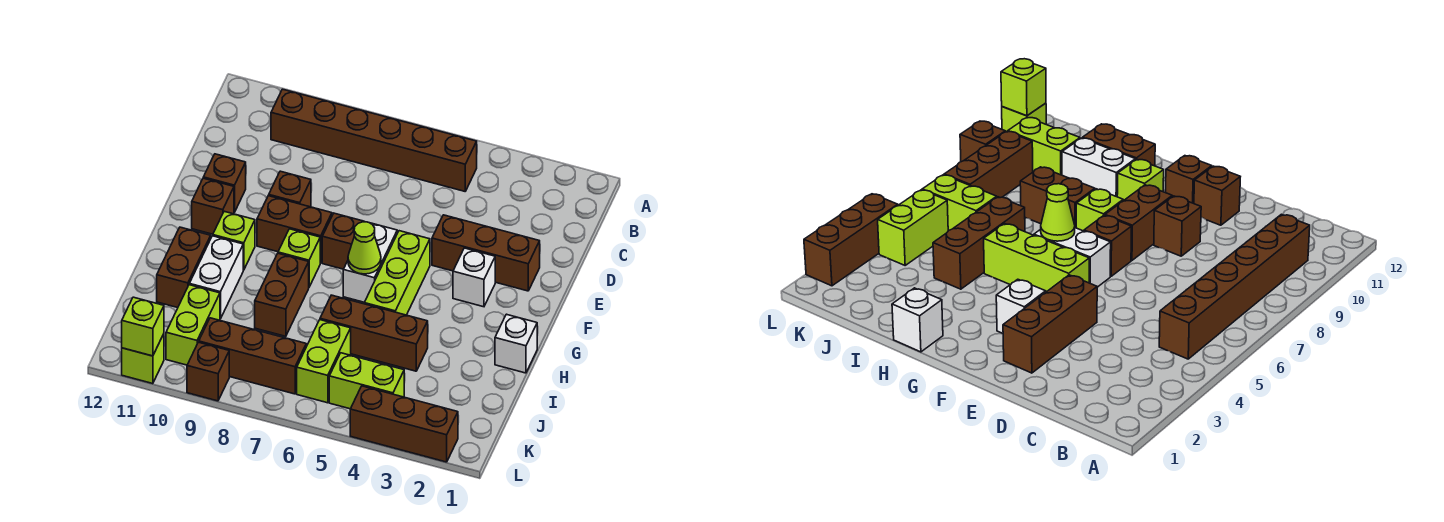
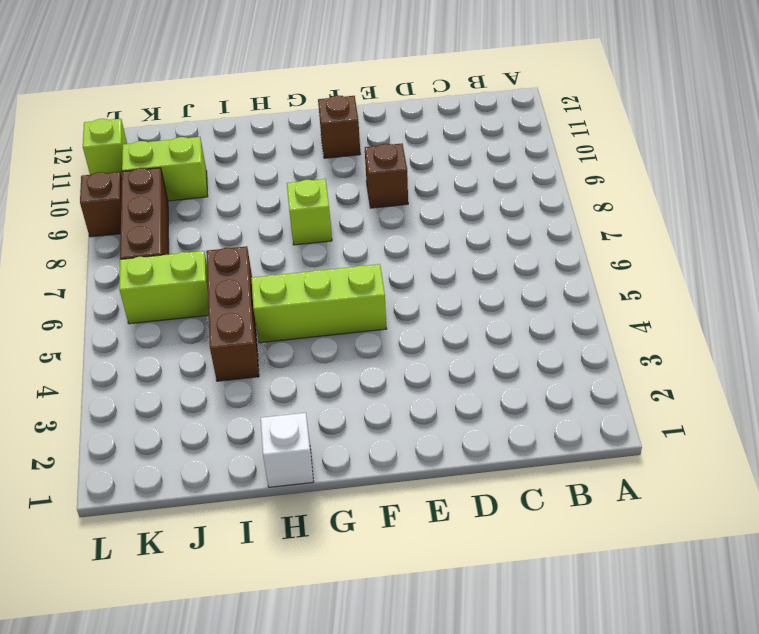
none -> brown 1x6 brick [271,89,477,191]
none -> brown 1x3 brick [432,215,540,291]
none -> brown 1x1 brick [203,154,246,212]

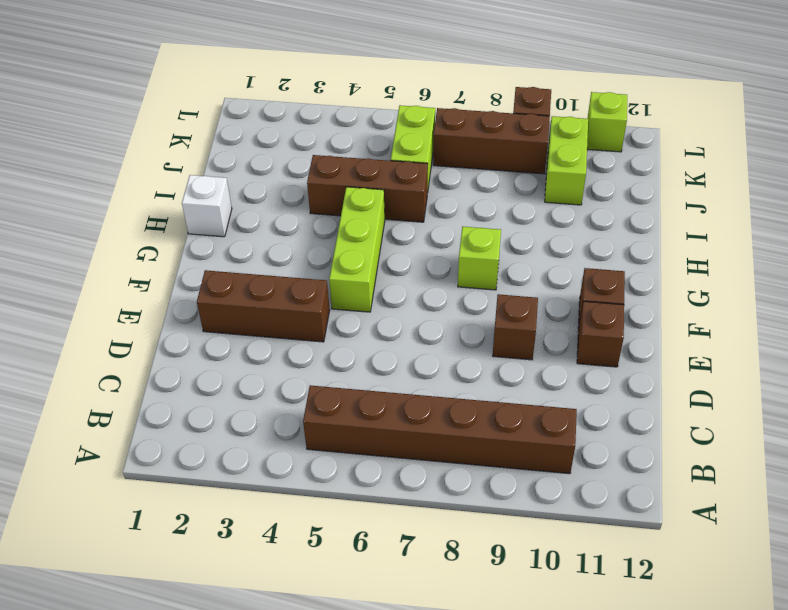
none -> white 1x1 brick [453,248,495,307]
none -> white 1x2 brick [343,223,397,302]
none -> brown 1x1 brick [322,213,364,269]

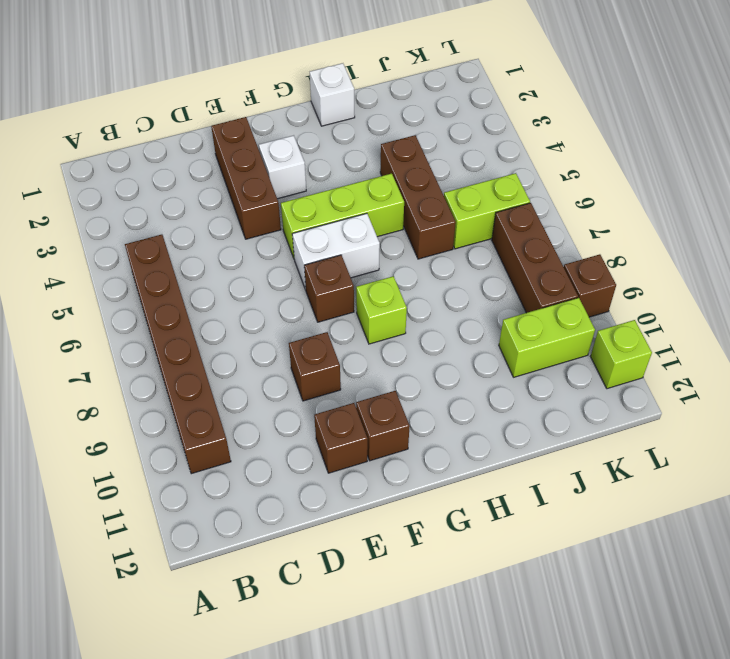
none -> brown 1x2 brick [257,196,332,263]
none -> lime 1x1 brick [213,211,255,270]
none -> brown 1x2 brick [255,253,309,336]

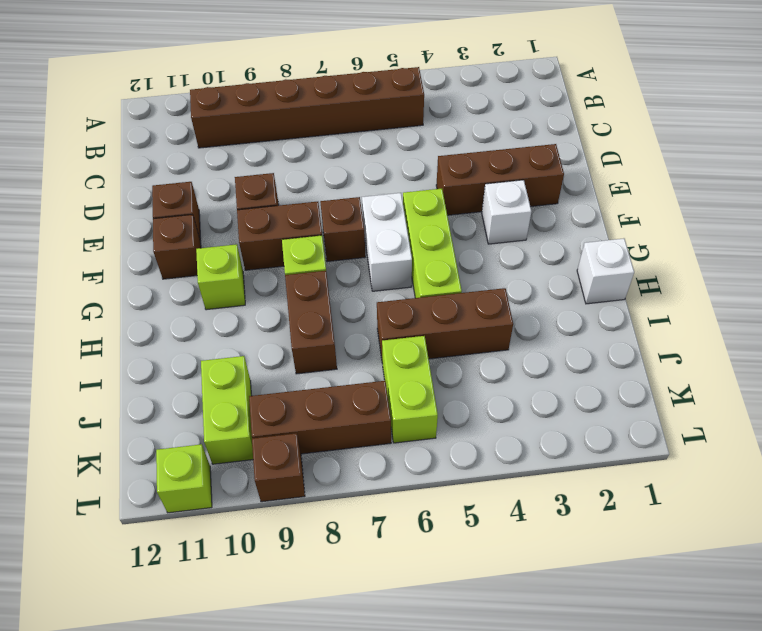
none -> white 1x2 brick [189,236,243,319]
none -> brown 1x2 brick [157,227,211,308]
none -> lime 1x2 brick [329,353,404,409]

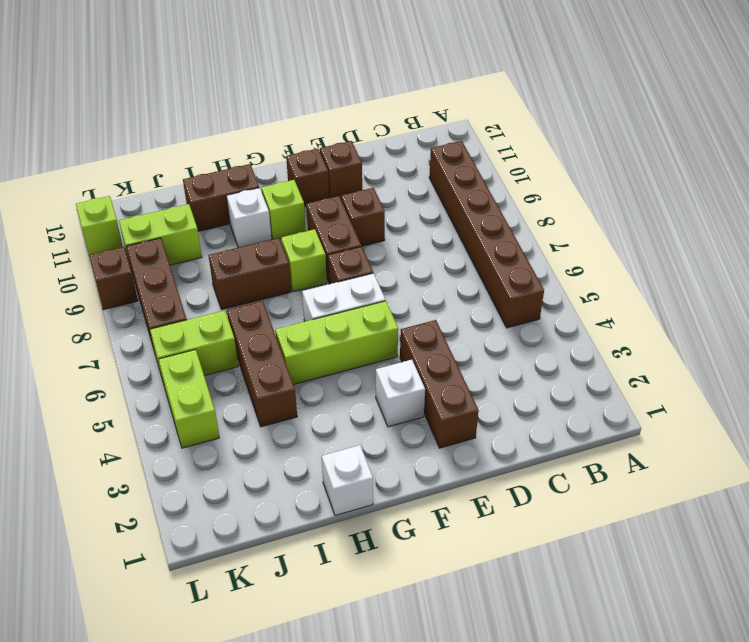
white 1x1 brick [227,188,272,248] -> white 1x2 brick [189,236,243,319]
none -> brown 1x3 brick [350,386,458,462]
none -> lime 1x1 cone [348,222,381,274]
none -> lime 1x1 brick [122,297,164,356]

